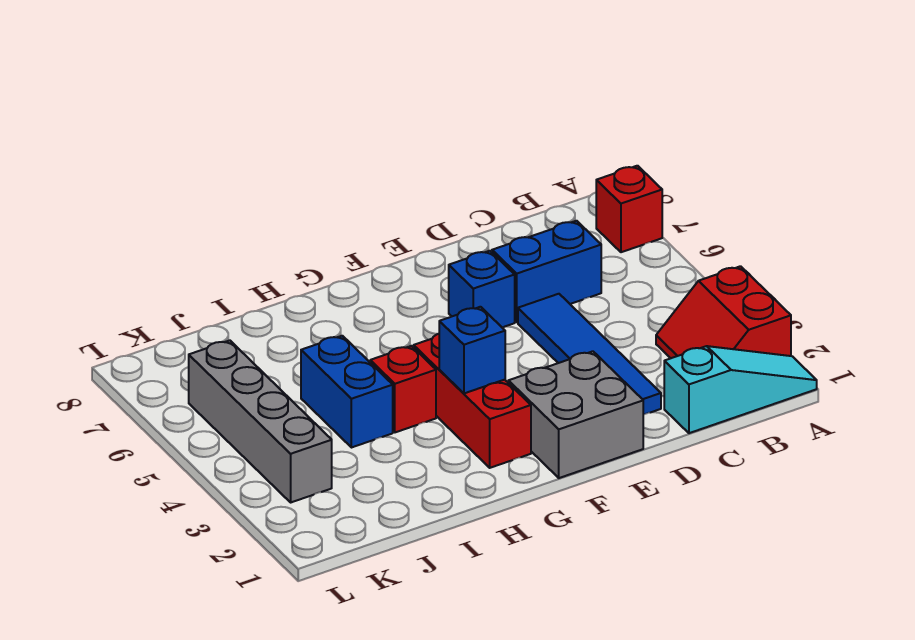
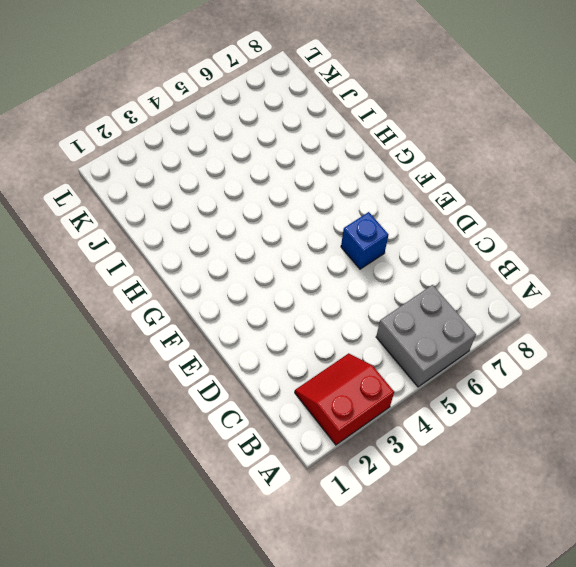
grey 2x2 brick [376,285,476,387] -> grey 2x2 brick moved to [508,351,643,478]
none -> cyan 1x3 slope [664,346,817,433]
none -> red 1x1 brick [596,166,662,252]
none -> blue 1x2 brick [492,221,601,322]

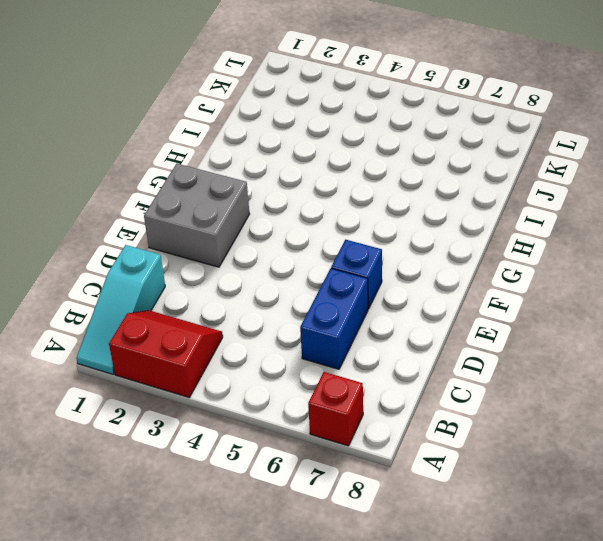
none -> blue 1x4 tile [518,294,661,415]
none -> red 1x3 brick [414,334,531,468]
none -> red 1x1 brick [370,346,436,432]

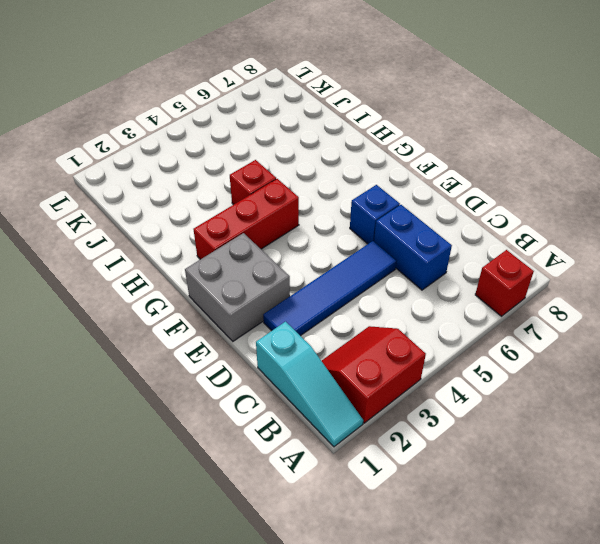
none -> blue 1x2 brick [301,336,393,448]
none -> grey 1x4 brick [189,340,332,502]
none -> blue 1x1 brick [439,307,505,393]

